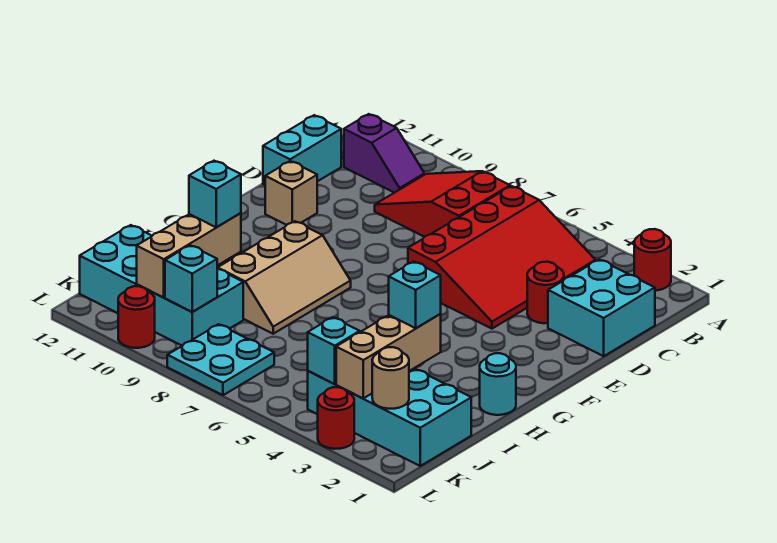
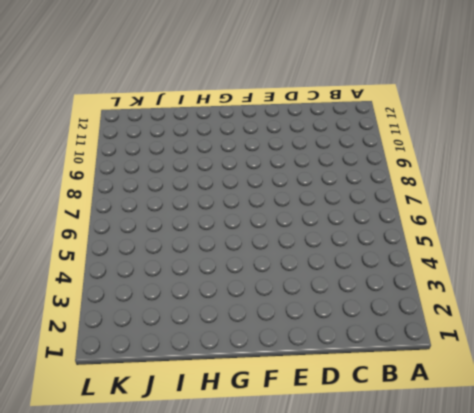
none -> red 1x1 round brick [634,229,671,291]
none -> red 3x4 slope [408,186,596,329]
none -> red 2x3 slope [375,171,510,237]

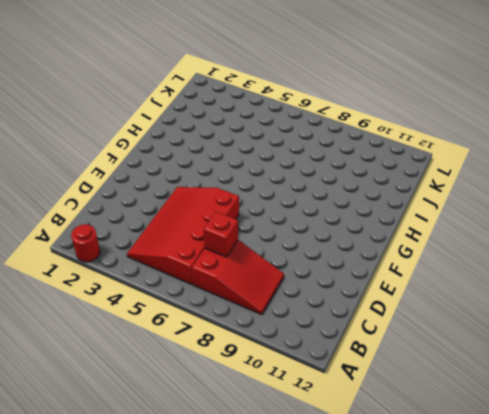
red 1x1 brick [203,212,238,257] -> none
none -> purple 1x2 slope [344,114,424,193]
none -> cyan 2x2 brick [548,259,655,356]
none -> cyan 1x2 brick [263,115,341,185]

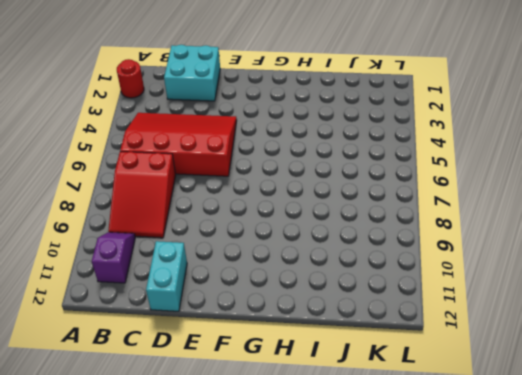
cyan 1x2 brick [146,241,187,311] -> cyan 1x2 brick turned to [263,115,341,185]
none -> red 1x1 round brick [527,262,564,323]
none -> tan 1x1 brick [265,161,317,225]
none -> tan 2x3 slope [217,221,351,334]

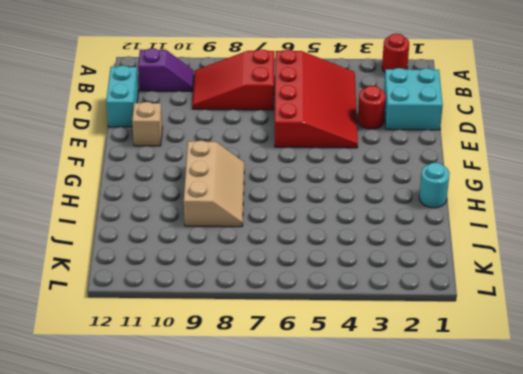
none -> cyan 2x4 brick [308,368,471,466]
none -> cyan 2x4 brick [80,225,243,346]
none -> cyan 2x2 plate [167,324,274,395]

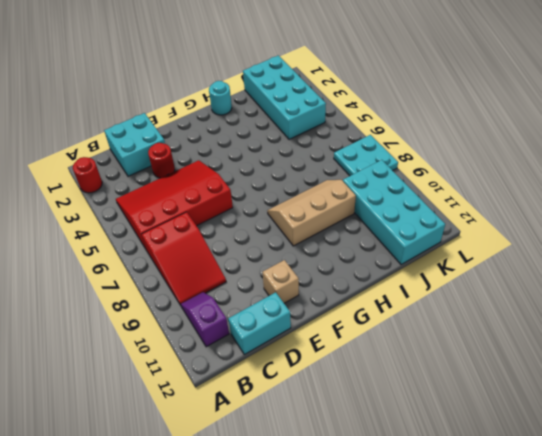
none -> red 1x1 round brick [318,387,354,449]
none -> red 1x1 round brick [118,286,155,348]
none -> tan 1x3 brick [336,314,441,398]

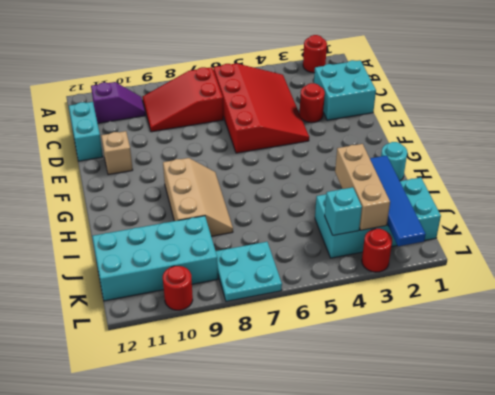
blue 1x4 tile [370,155,426,246] -> tan 1x1 round brick [372,347,409,409]
none -> tan 1x3 brick [137,213,241,298]
none -> cyan 1x1 brick [165,245,217,312]
none -> cyan 1x1 brick [389,262,441,328]

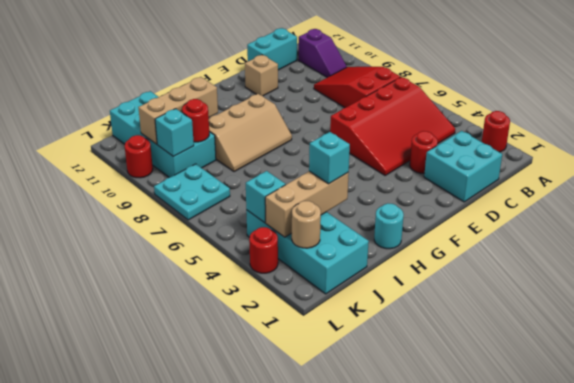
red 1x1 round brick [182,99,209,142] -> none
none -> cyan 1x1 brick [189,161,241,227]

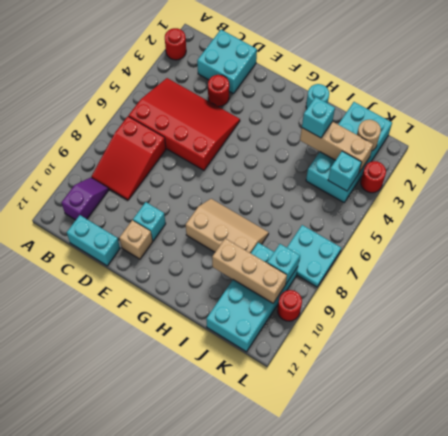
cyan 1x1 brick [133,202,166,241] -> cyan 1x1 brick moved to [189,161,241,227]

